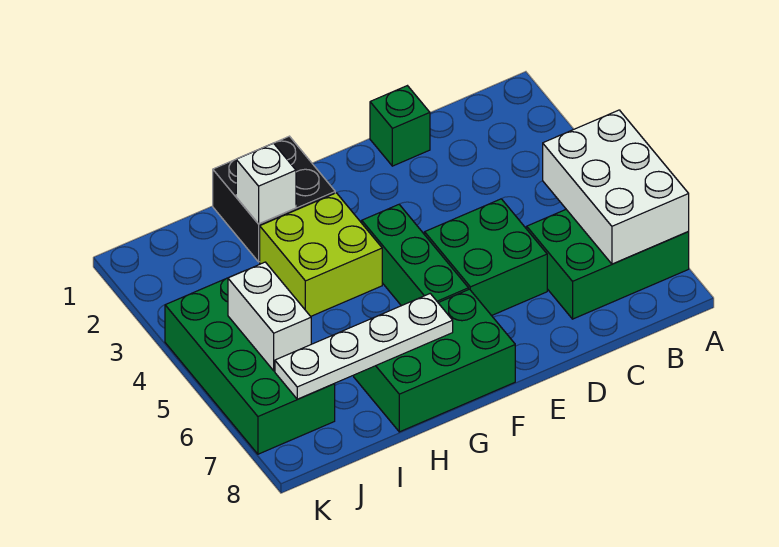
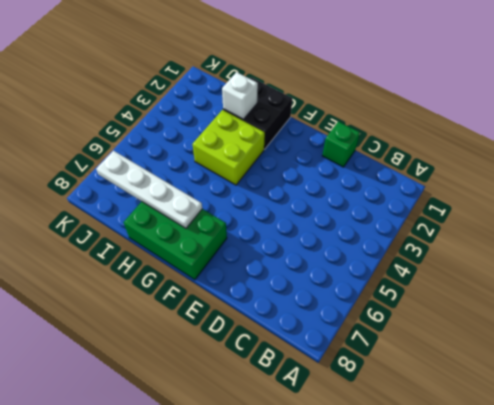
none -> green 2x3 brick [527,210,689,319]
none -> green 2x2 brick [425,199,547,316]
none -> green 1x3 brick [362,205,469,306]

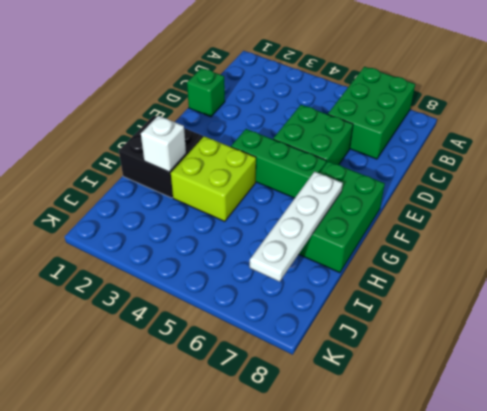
none -> green 2x4 brick [165,278,335,454]
none -> white 2x3 brick [543,110,689,264]
none -> white 1x2 brick [228,262,311,371]

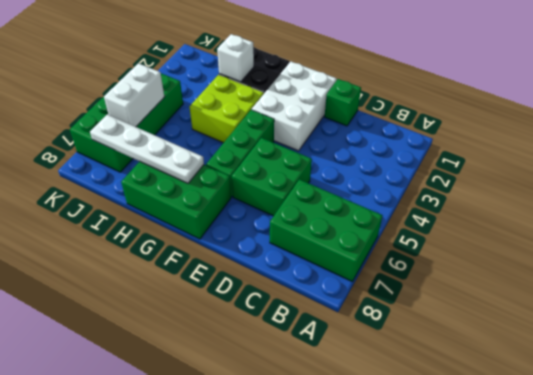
white 2x3 brick [252,62,337,151] -> white 2x3 brick moved to [543,110,689,264]

